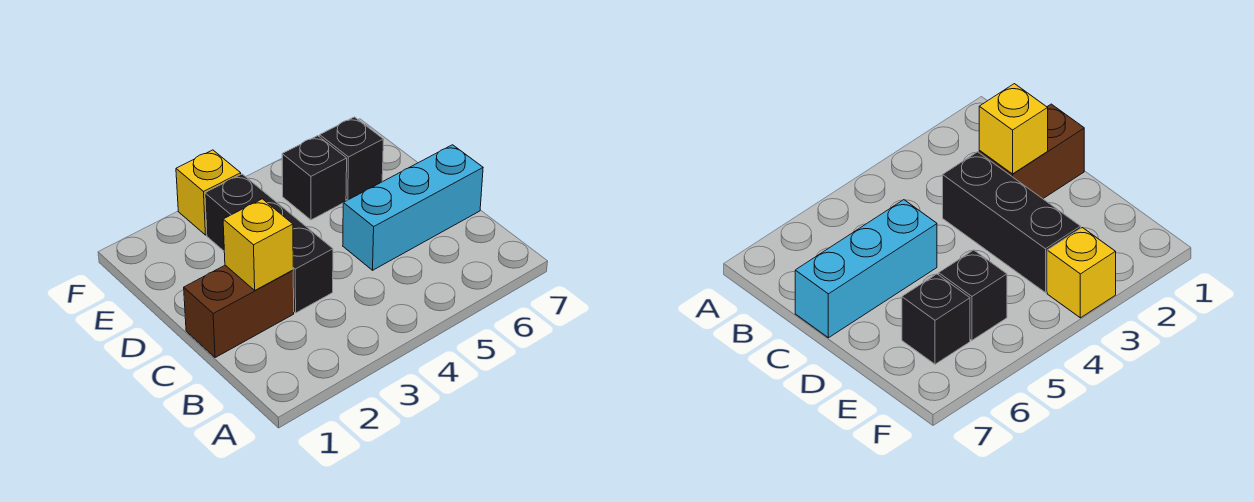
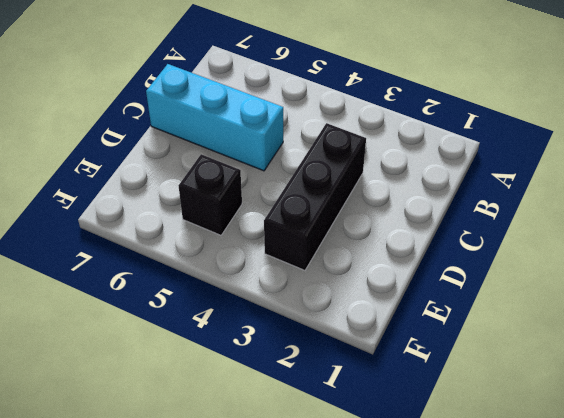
none -> brown 1x2 brick [184,265,294,358]
none -> black 1x1 brick [320,117,383,200]

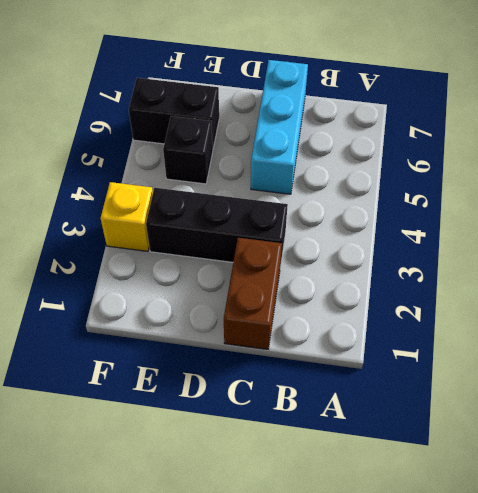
black 1x2 brick [129,78,219,148] -> black 1x1 brick [320,117,383,200]
none -> yellow 1x1 brick [223,199,293,290]

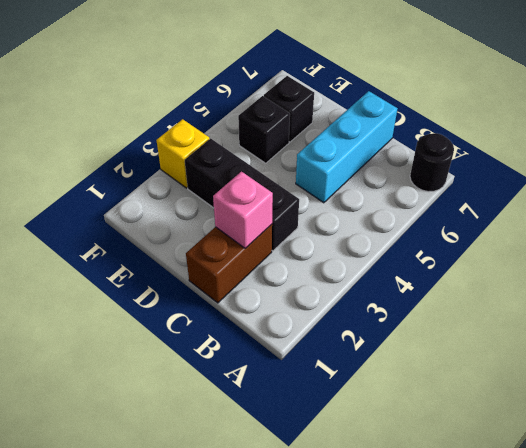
black 1x1 round brick [410,133,454,192] -> none
pink 1x1 brick [213,172,273,248] -> yellow 1x1 brick [223,199,293,290]

